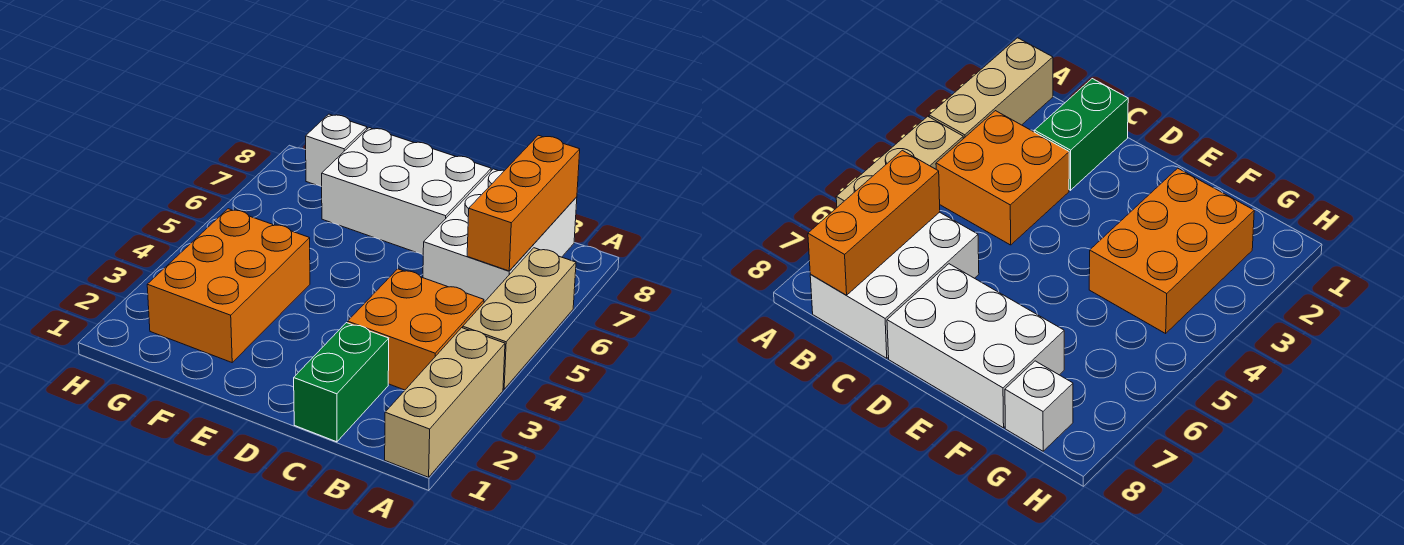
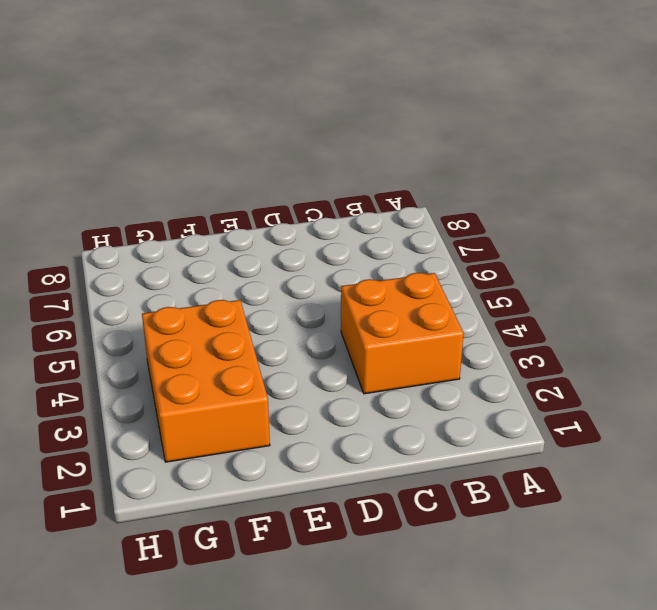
none -> tan 1x3 brick [385,328,505,477]
none -> tan 1x3 brick [463,248,576,389]

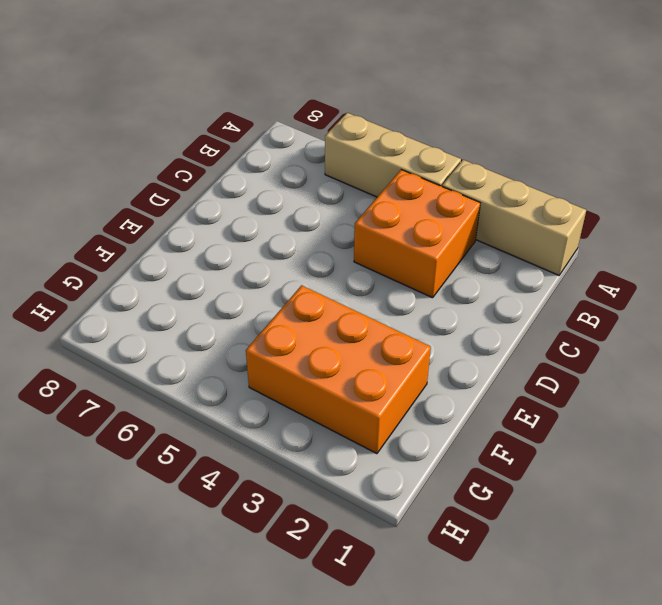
none -> white 2x3 brick [423,169,577,302]
none -> green 1x2 brick [294,323,389,442]

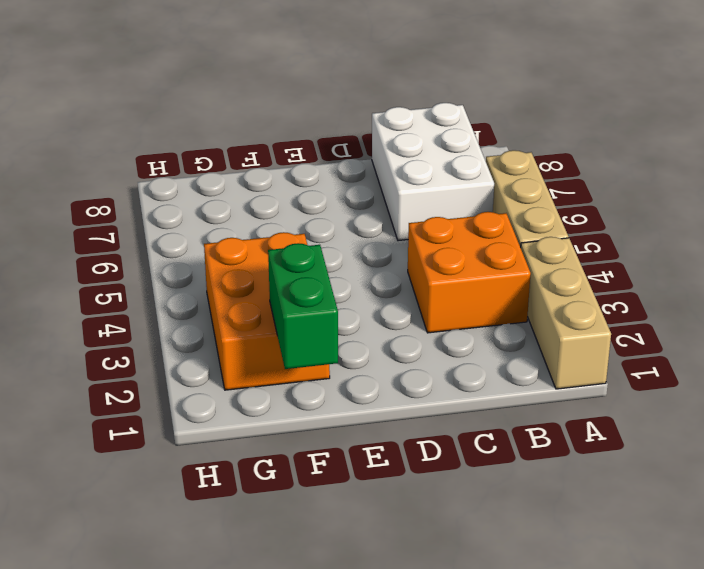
green 1x2 brick [268,243,338,369] -> green 1x2 brick moved to [294,323,389,442]
none -> white 2x3 brick [322,128,491,255]
none -> white 1x1 brick [306,114,367,187]

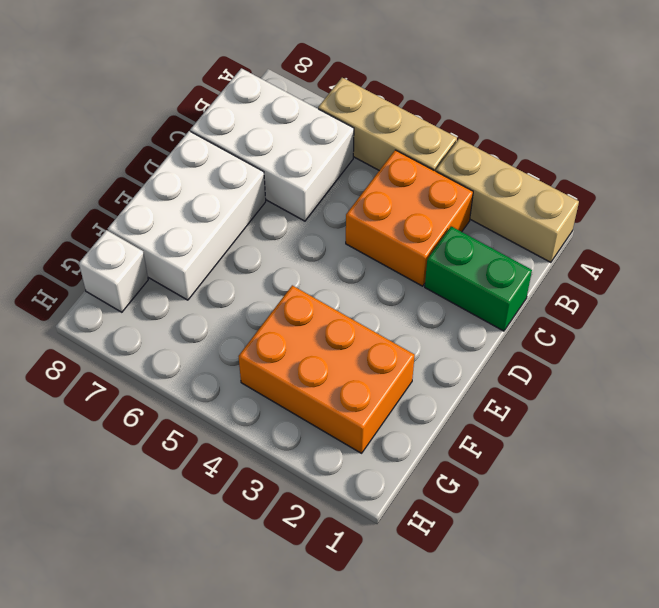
none -> orange 1x3 brick [467,135,580,271]

